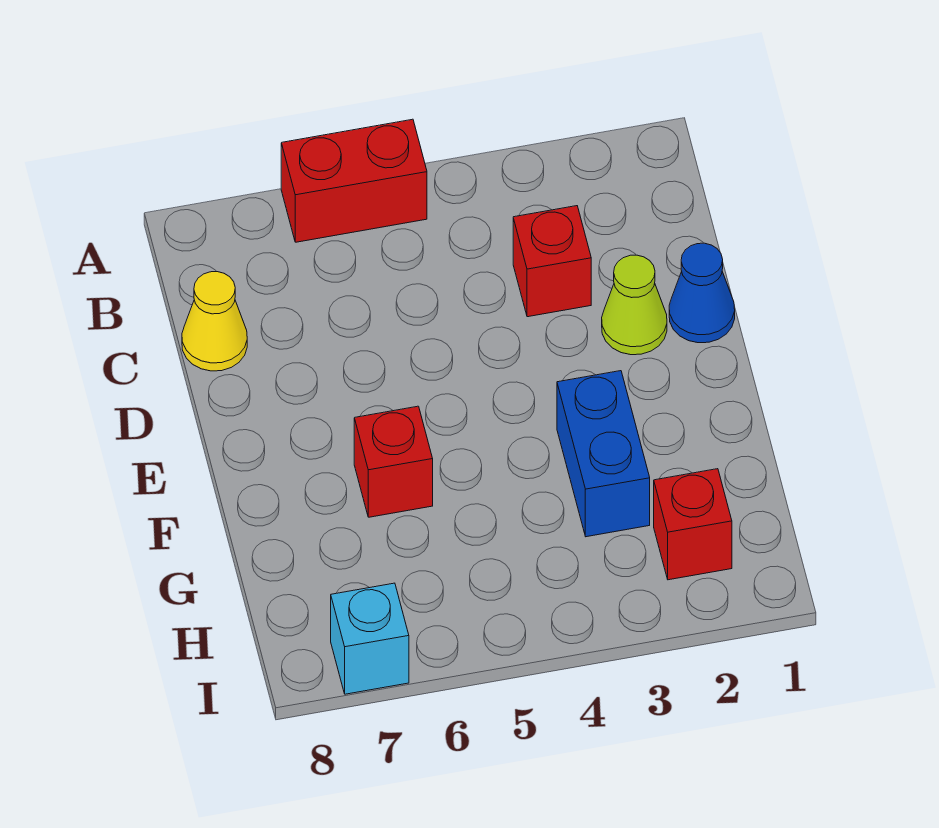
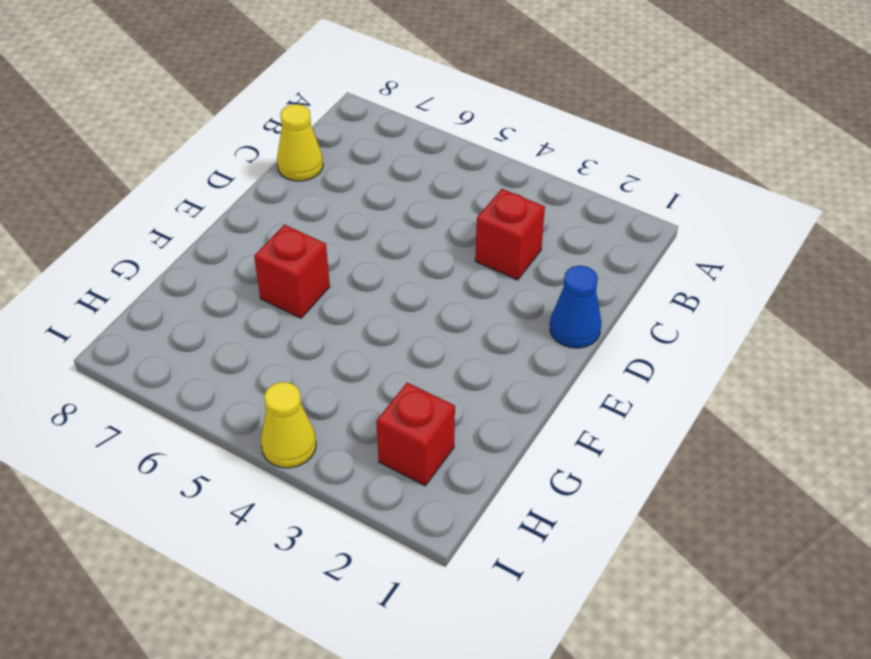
yellow 1x1 cone [261,382,316,468] -> none
none -> red 1x2 brick [281,119,427,242]
none -> lime 1x1 cone [602,255,667,355]

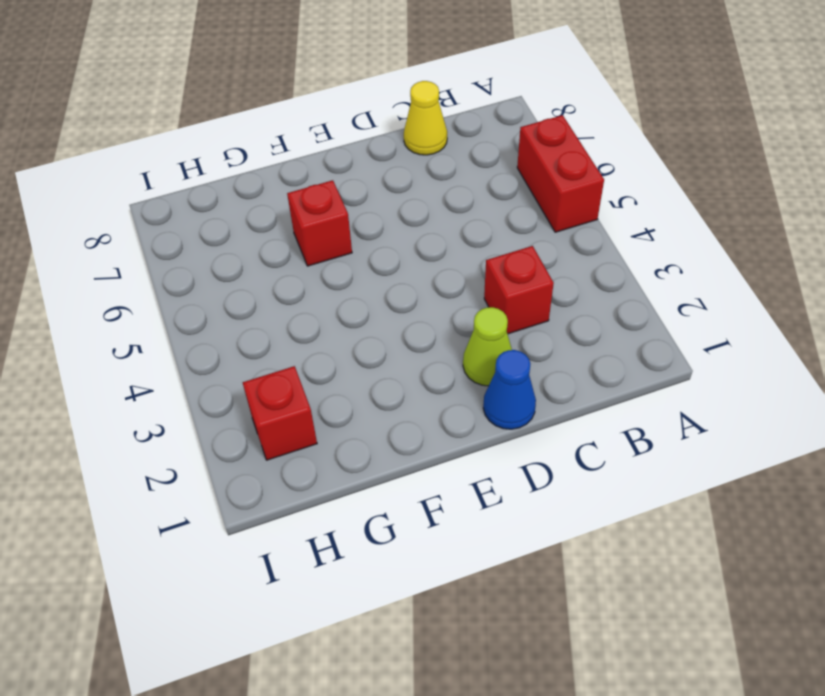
none -> blue 1x2 brick [557,371,650,537]
none -> cyan 1x1 brick [331,583,409,694]

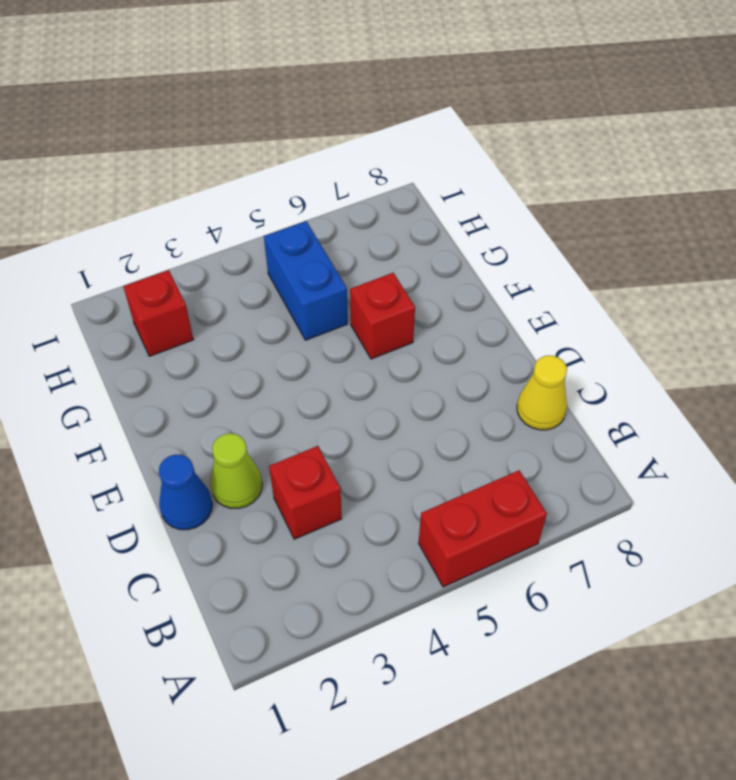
blue 1x2 brick [264,221,348,340] -> blue 1x2 brick moved to [557,371,650,537]
none -> cyan 1x1 brick [331,583,409,694]

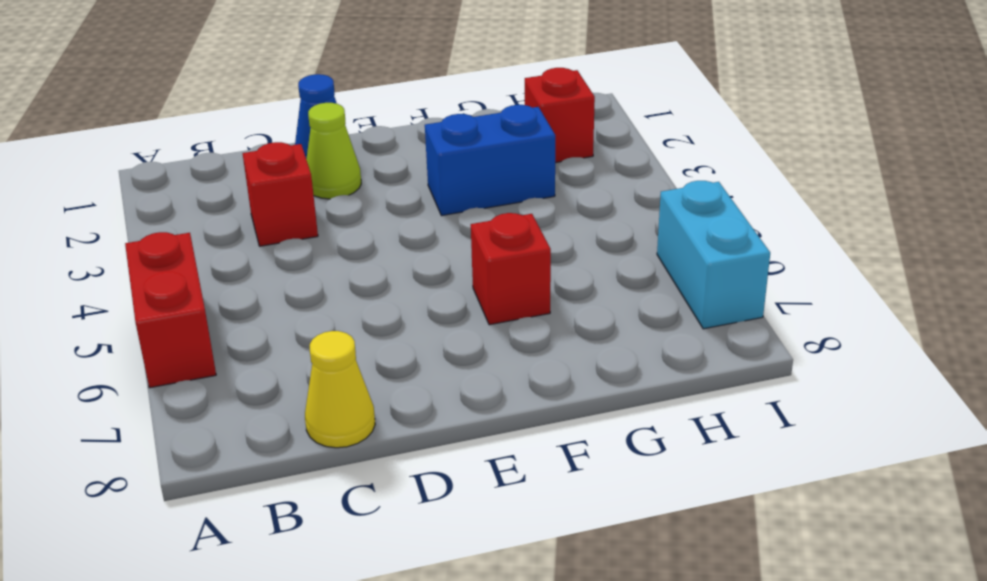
cyan 1x2 brick [657,181,770,329] -> cyan 1x1 brick [331,583,409,694]

